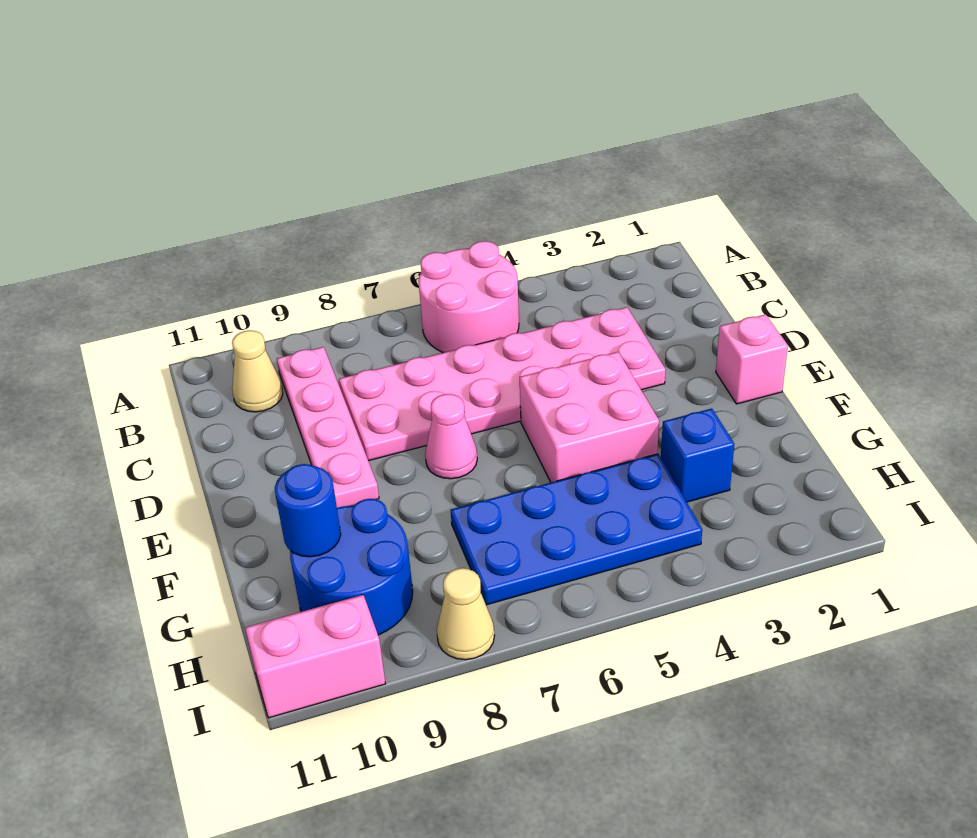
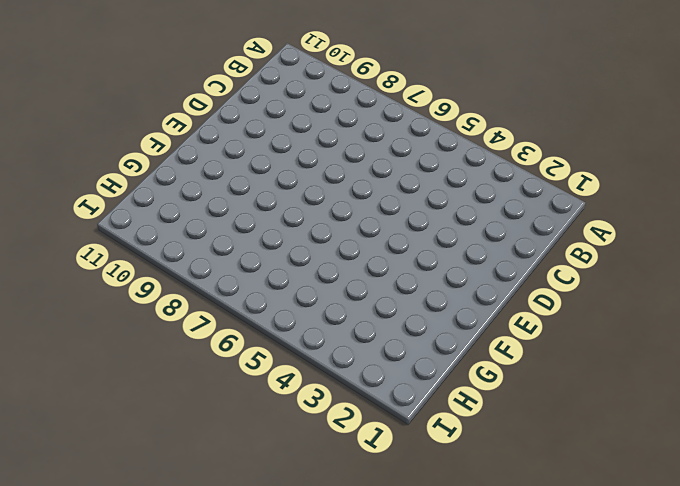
none -> pink 2x2 round brick [419,241,519,353]
none -> pink 1x4 plate [277,347,379,508]
none -> tan 1x1 cone [232,330,283,412]

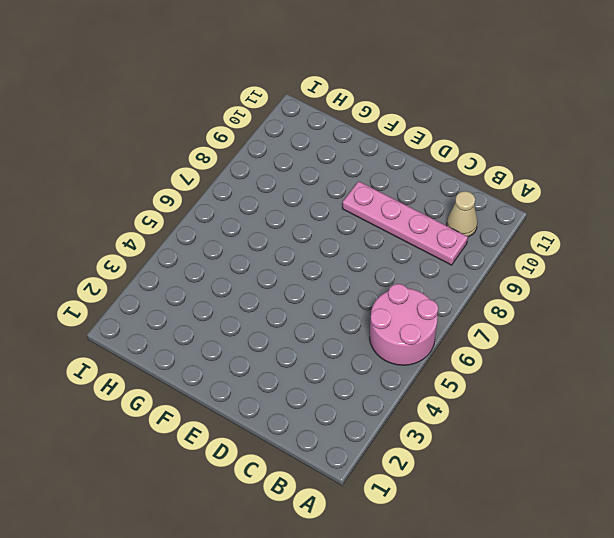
none -> pink 2x6 plate [339,307,666,461]
none -> pink 1x1 brick [716,314,788,404]
none -> pink 2x2 brick [519,352,659,482]

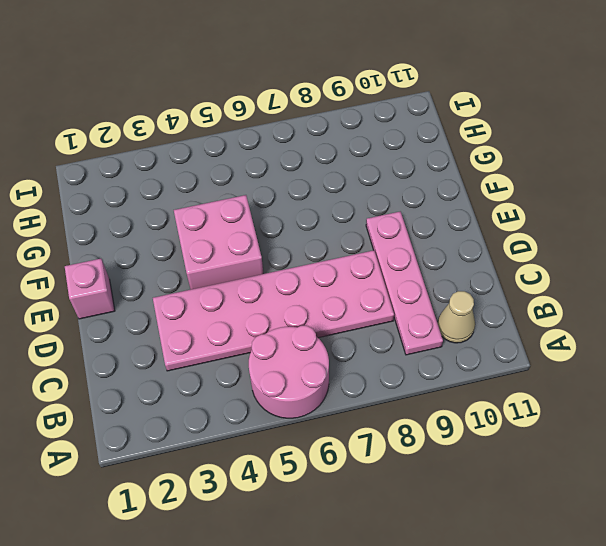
none -> pink 1x1 cone [425,394,477,479]
none -> blue 1x1 brick [661,408,734,502]
none -> blue 2x4 plate [451,454,702,605]

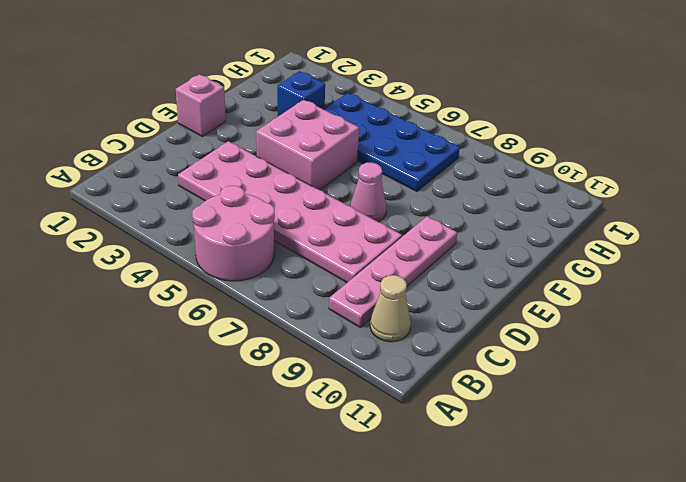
none -> blue 2x2 round brick [290,499,413,635]
none -> tan 1x1 cone [437,568,495,660]
none -> pink 1x2 brick [245,595,385,718]

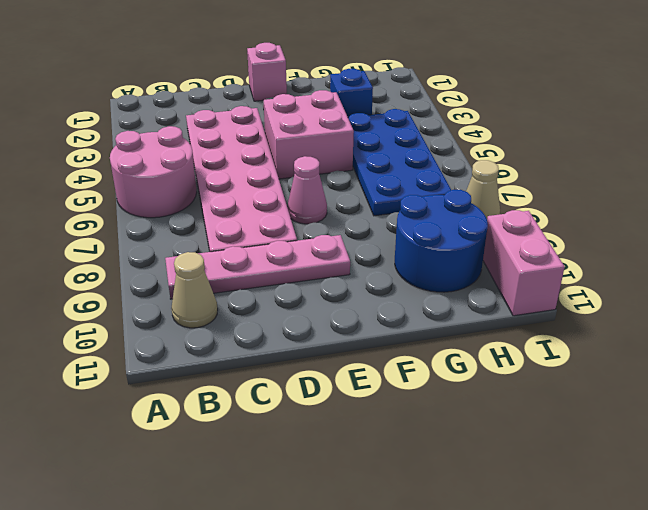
none -> blue 1x1 round brick [275,464,341,557]

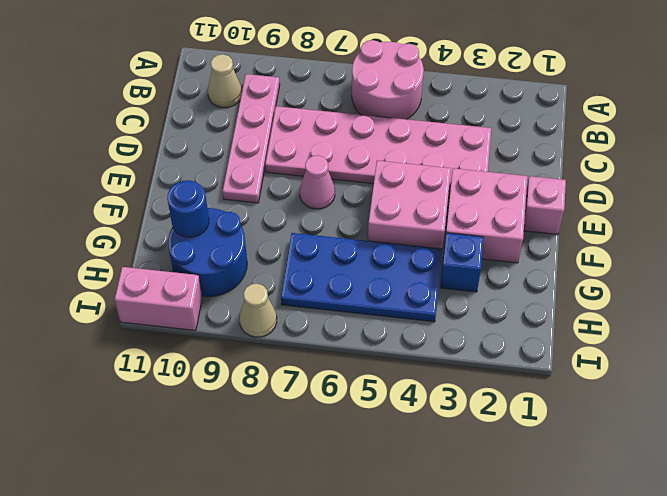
pink 2x2 brick [444,168,527,263] -> none

